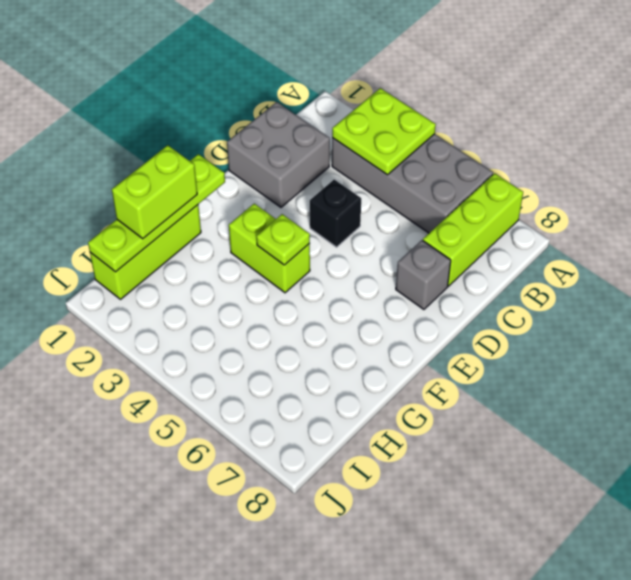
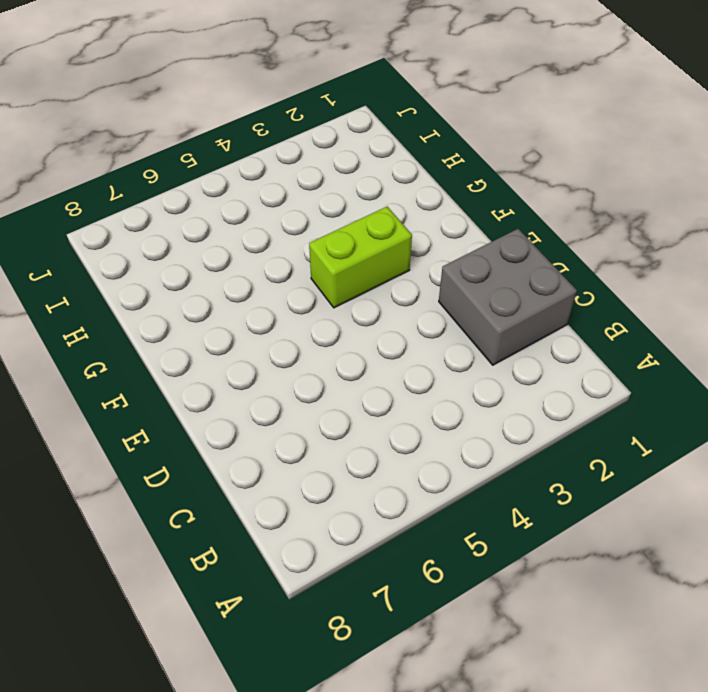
none -> grey 2x4 brick [332,134,493,233]
none -> lime 1x3 brick [423,173,523,286]

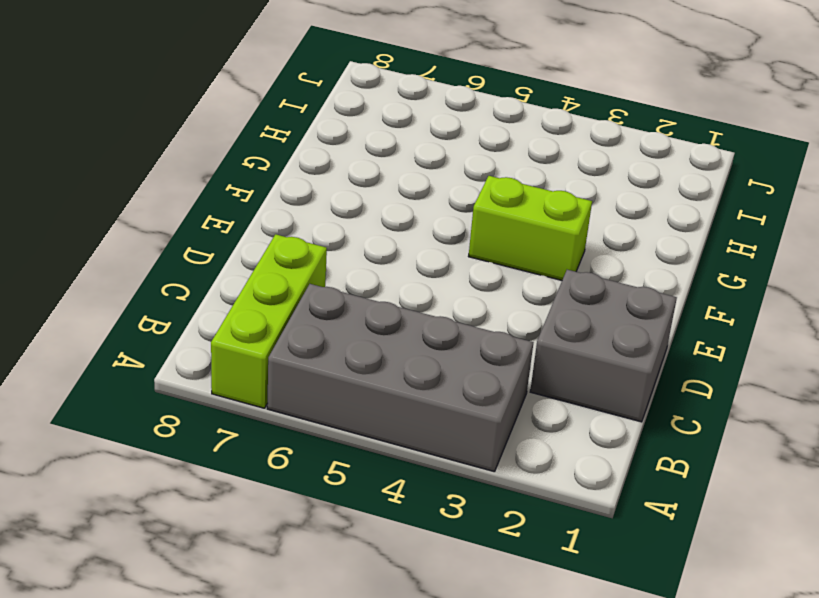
none -> black 1x1 brick [310,180,361,247]
none -> grey 1x1 brick [396,240,451,309]

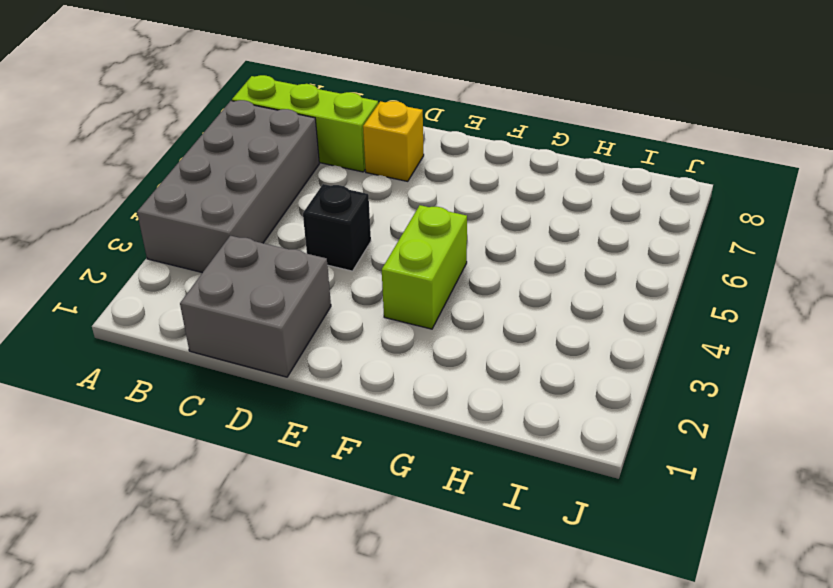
yellow 1x1 brick [363,101,424,181] -> grey 1x1 brick [396,240,451,309]
none -> lime 1x3 brick [90,205,201,299]
none -> lime 2x2 plate [332,88,436,175]

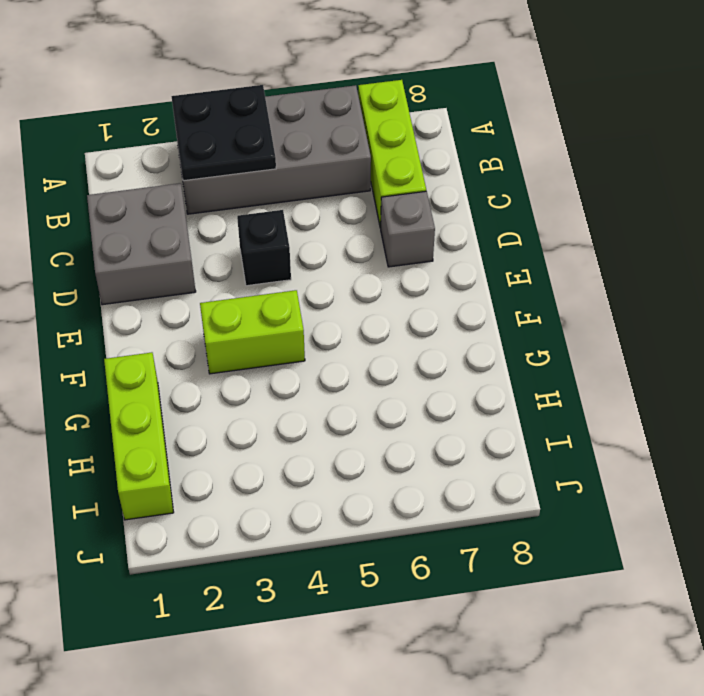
black 2x2 plate [171,85,276,181] -> lime 2x2 plate [332,88,436,175]
none -> lime 1x4 plate [88,154,225,272]
none -> lime 1x1 plate [256,214,310,265]

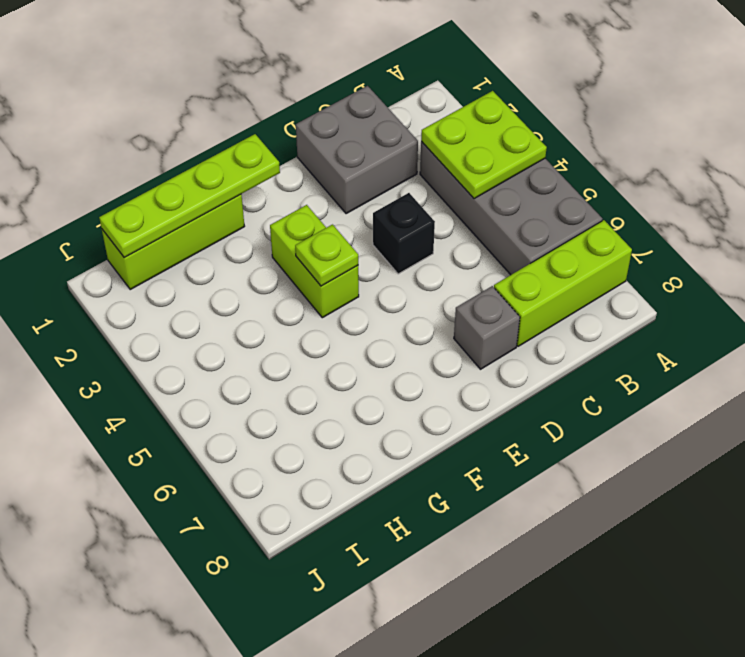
none -> lime 1x2 brick [112,145,197,239]

